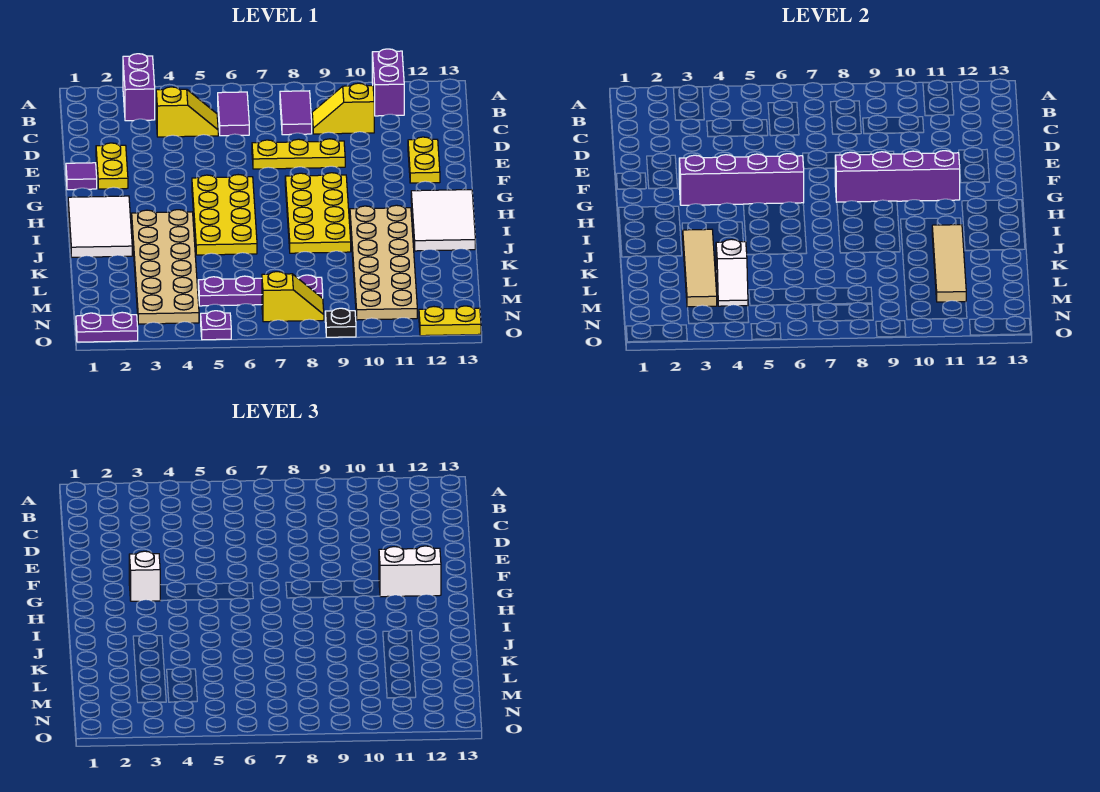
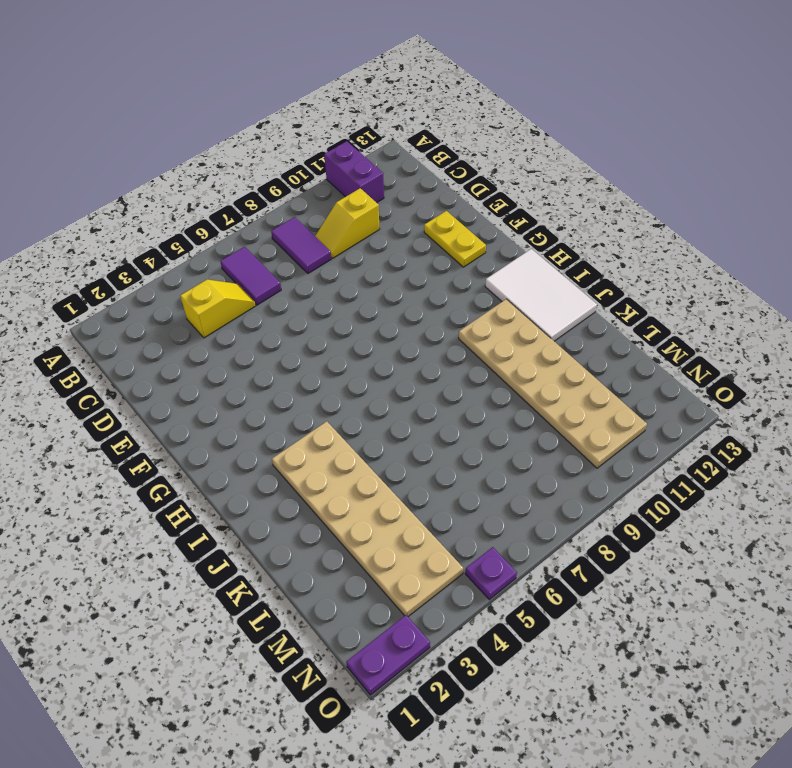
none -> purple 1x2 brick [123,54,155,121]
none -> yellow 1x2 plate [96,143,128,189]
none -> yellow 1x3 plate [252,139,345,169]

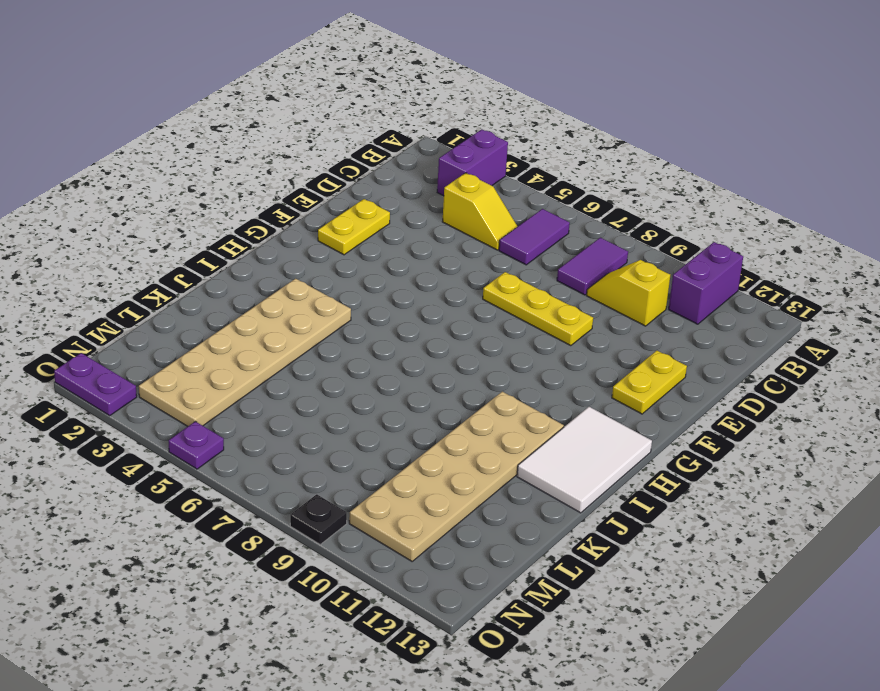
none -> purple 1x1 tile [66,163,97,190]
none -> yellow 2x4 plate [192,175,257,255]
none -> yellow 2x4 plate [285,173,351,253]

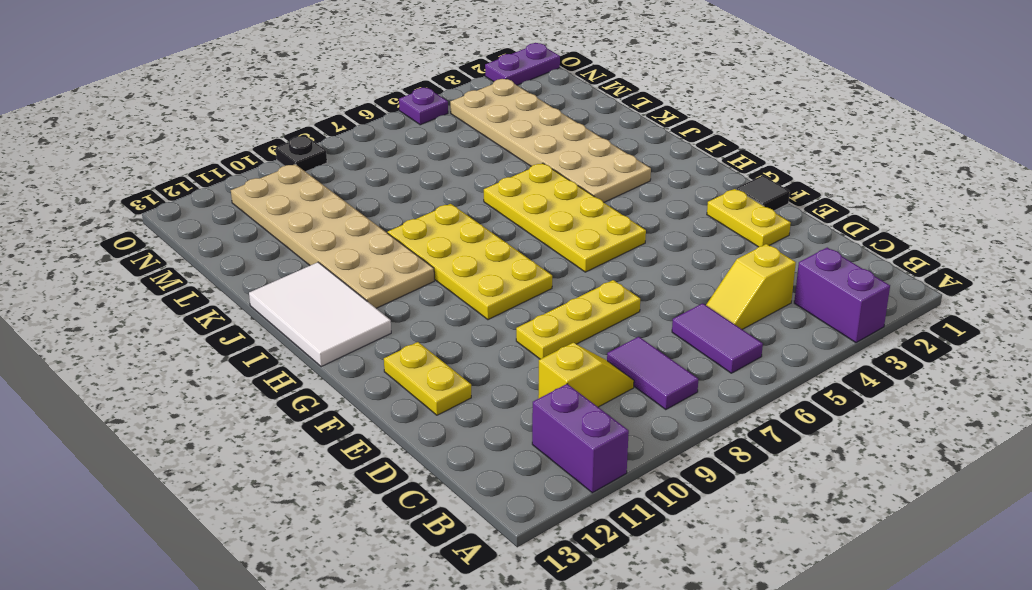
black 1x1 tile [736,175,790,211] -> purple 1x1 tile [66,163,97,190]
none -> white 2x3 tile [68,196,132,257]
none -> purple 1x4 plate [198,275,323,306]
none -> yellow 1x2 slope [262,272,324,322]

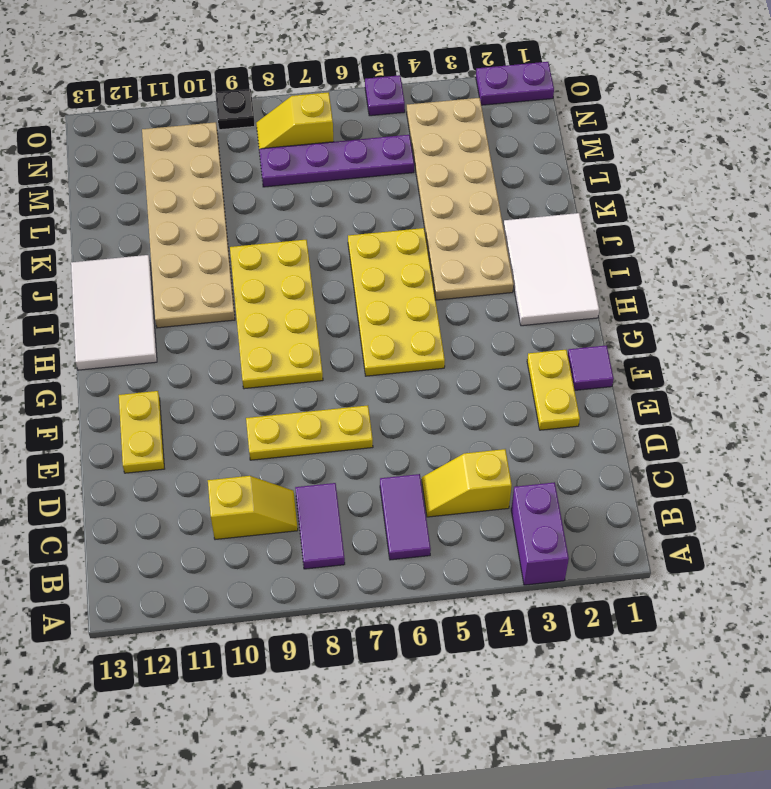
none -> purple 1x2 brick [372,49,404,116]
none -> yellow 1x2 plate [419,306,481,336]
none -> purple 1x4 brick [679,154,804,205]

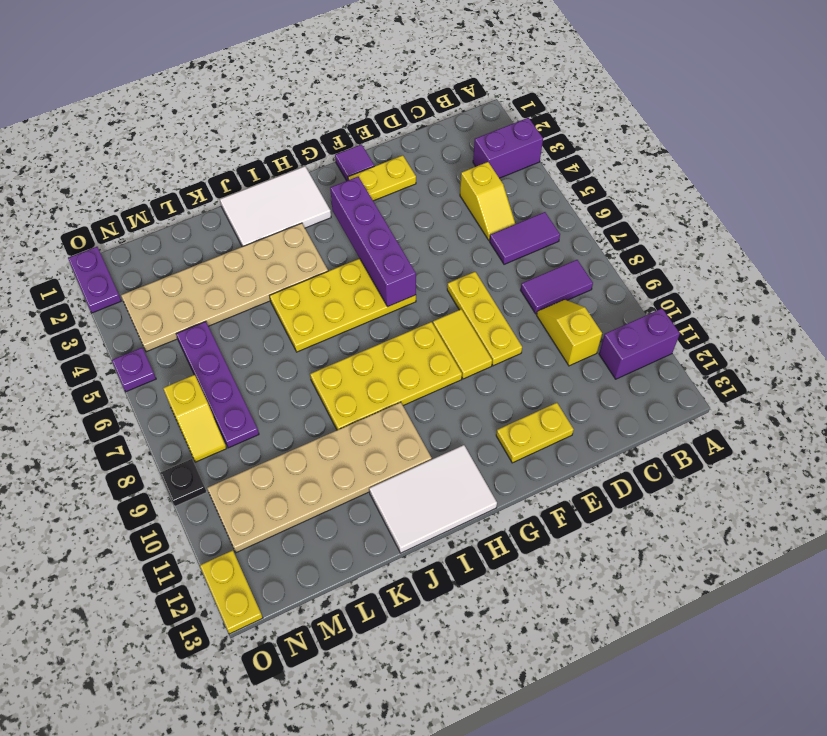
yellow 1x2 tile [433,309,492,379] -> none
none -> purple 1x4 brick [835,151,960,202]
none -> tan 1x4 tile [683,229,717,307]
none -> tan 1x4 tile [932,225,966,302]

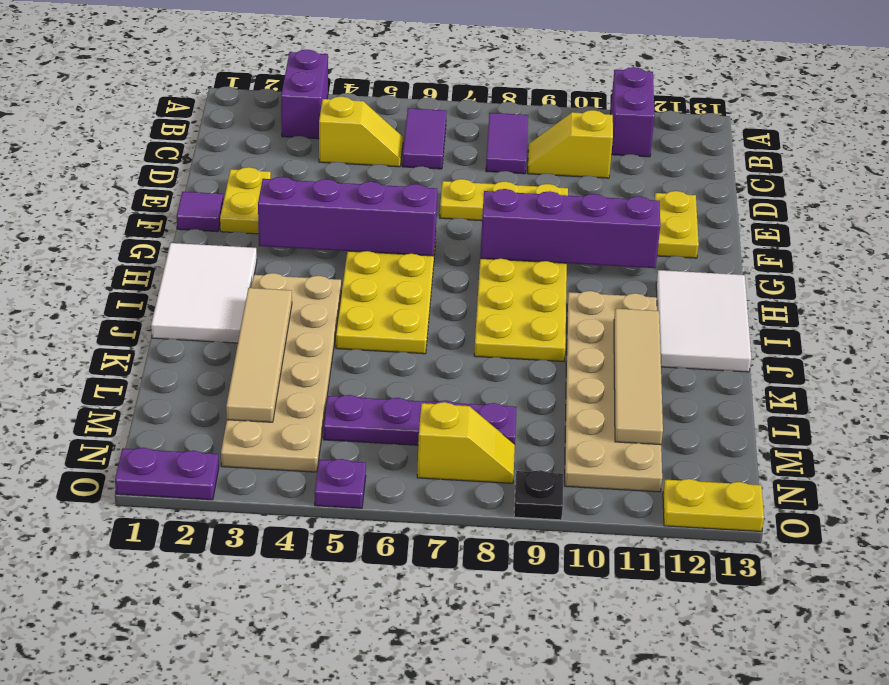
none -> white 1x2 slope [716,239,748,306]
none -> white 1x1 brick [129,551,161,601]
none -> white 1x2 brick [379,546,441,597]

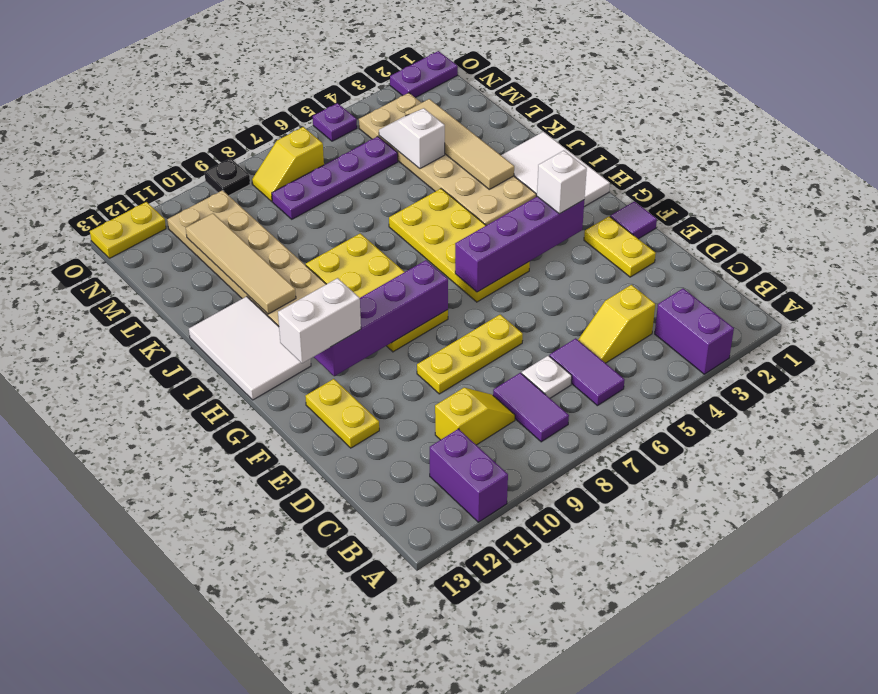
white 1x1 plate [522,356,572,398] -> none

